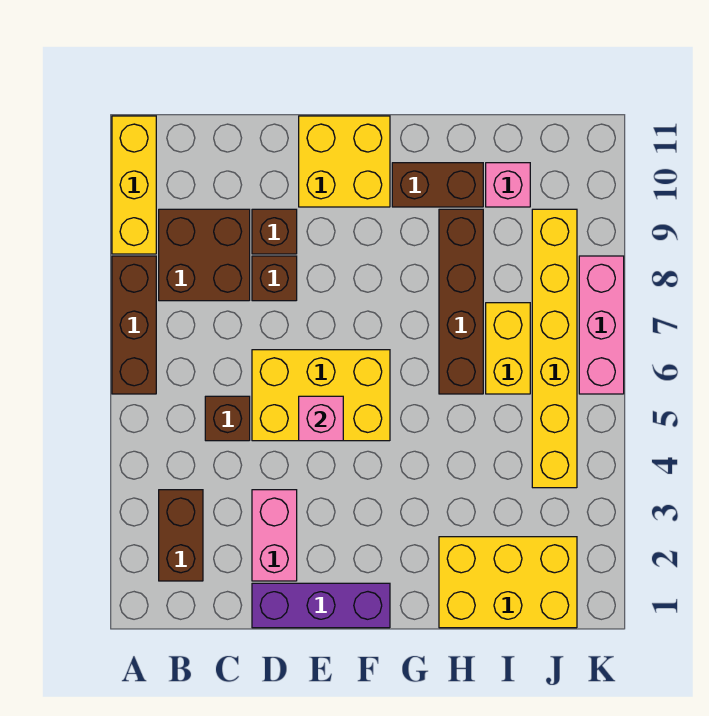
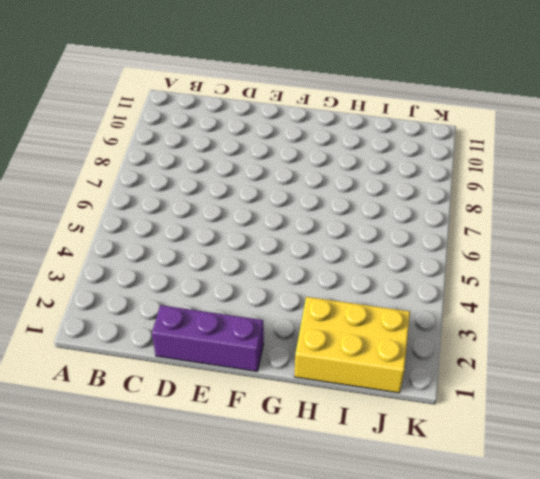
none -> brown 1x3 brick [112,256,156,394]
none -> yellow 1x3 brick [112,116,156,254]
none -> brown 1x2 brick [159,490,203,581]

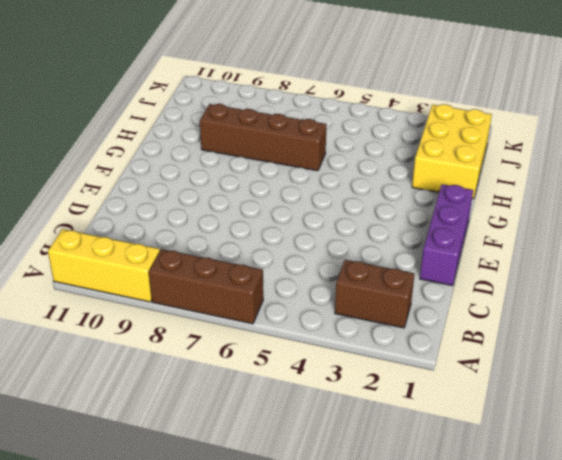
none -> brown 2x2 brick [159,209,250,301]
none -> brown 1x1 brick [205,396,250,441]
none -> pink 1x2 brick [252,490,297,581]

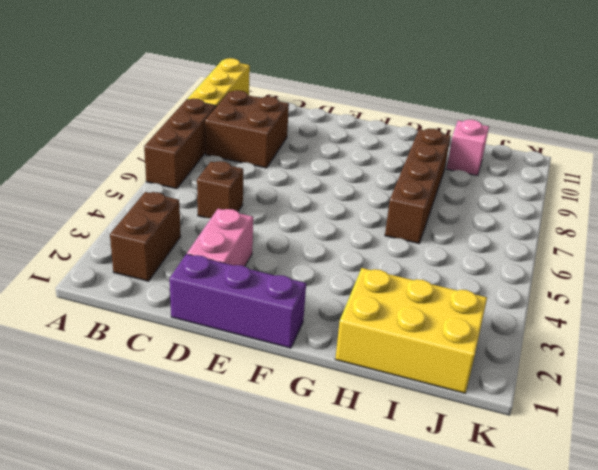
none -> yellow 2x3 brick [252,350,390,441]
none -> brown 1x1 brick [252,256,297,301]
none -> brown 1x1 brick [252,209,297,254]

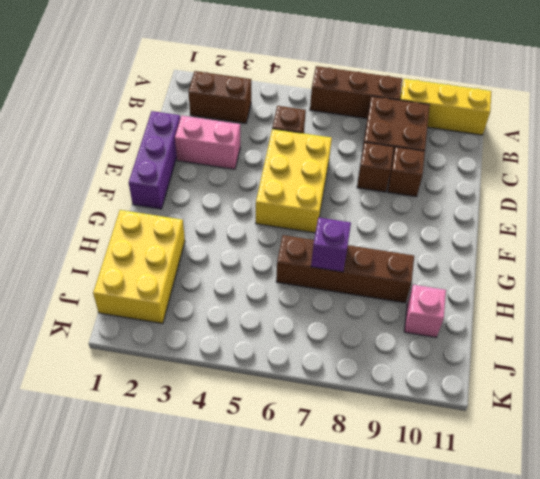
purple 1x1 brick [311,217,351,272] -> none
none -> yellow 2x2 brick [299,116,390,207]
none -> brown 1x2 brick [392,163,483,207]
none -> yellow 1x2 brick [486,303,530,394]

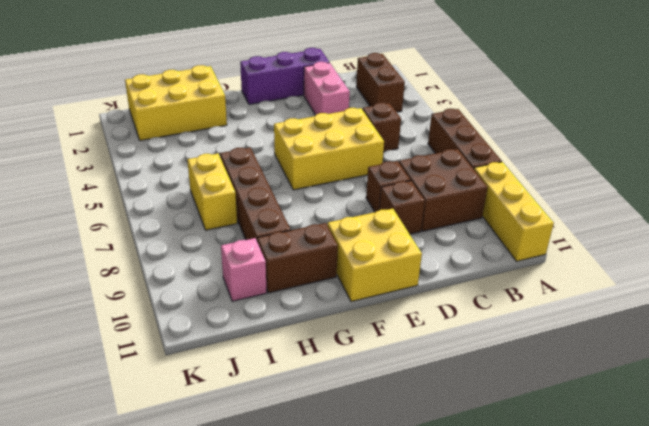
none -> yellow 1x6 brick [532,209,577,488]
none -> pink 1x3 brick [579,256,624,394]
none -> pink 1x1 brick [299,396,343,441]

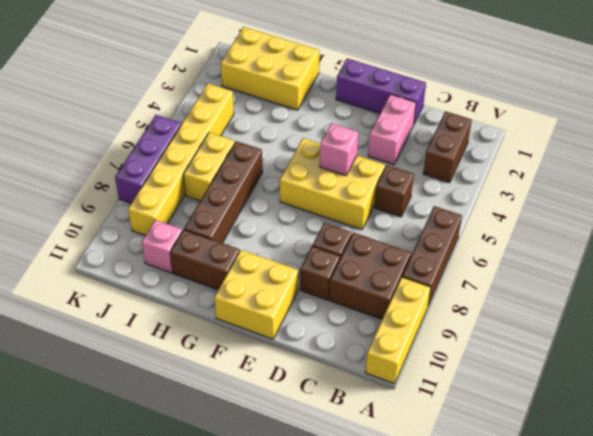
purple 1x3 brick [115,115,181,203] -> pink 1x3 brick [579,256,624,394]

